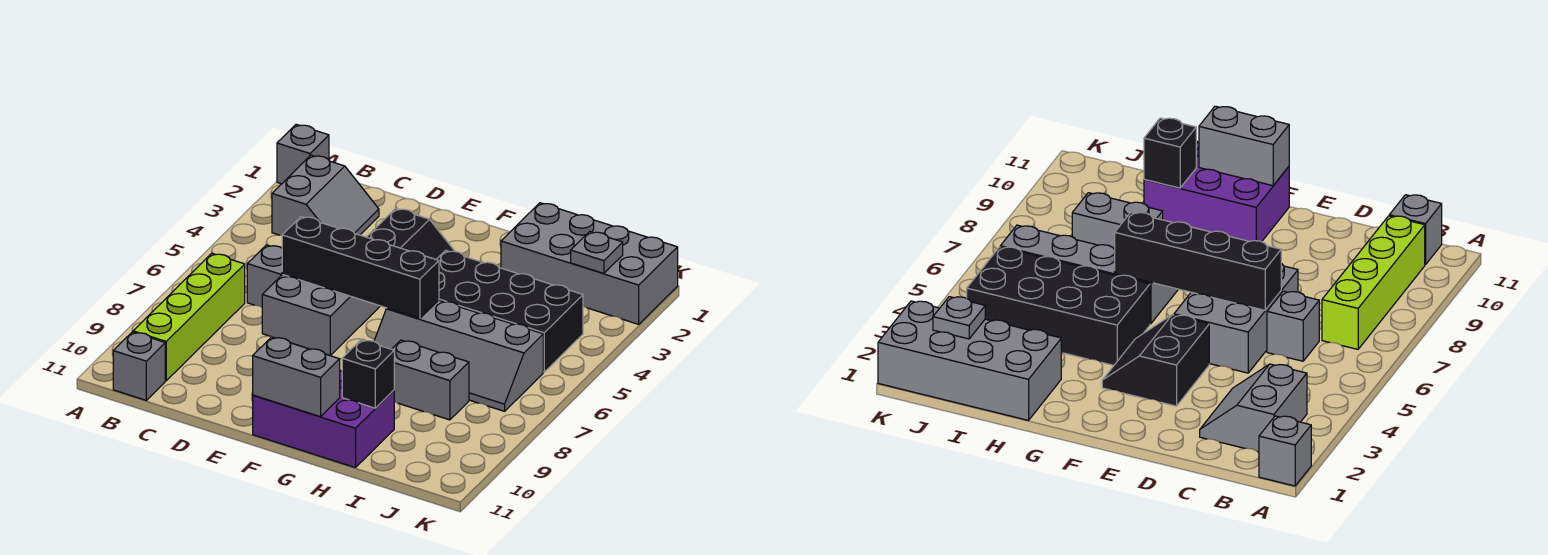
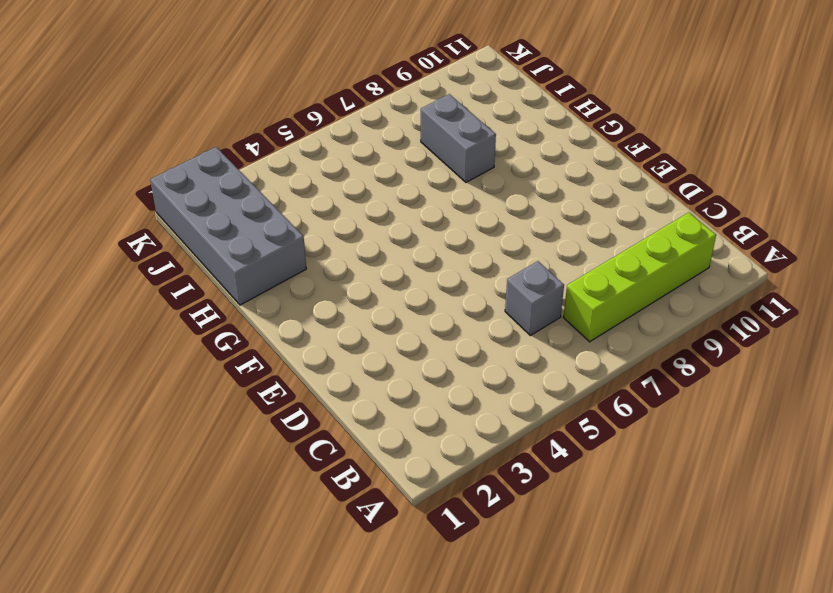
none -> grey 1x1 brick [277,124,329,184]
none -> grey 2x2 slope [272,155,379,236]
none -> grey 1x1 brick [113,332,165,400]

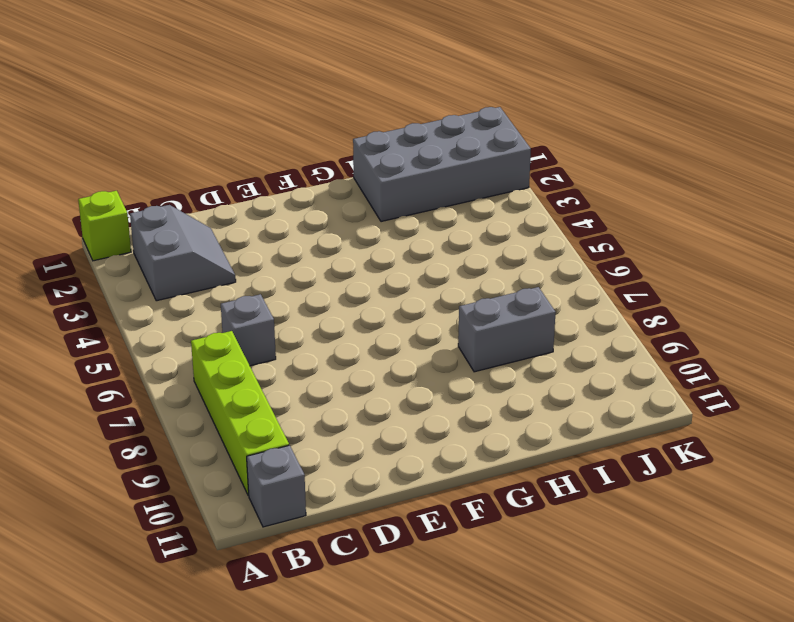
lime 1x1 brick [78,191,131,261] -> grey 1x1 brick [277,124,329,184]
none -> grey 2x3 brick [262,275,380,356]
none -> black 2x2 slope [367,208,455,259]
none -> purple 2x3 brick [253,371,394,468]

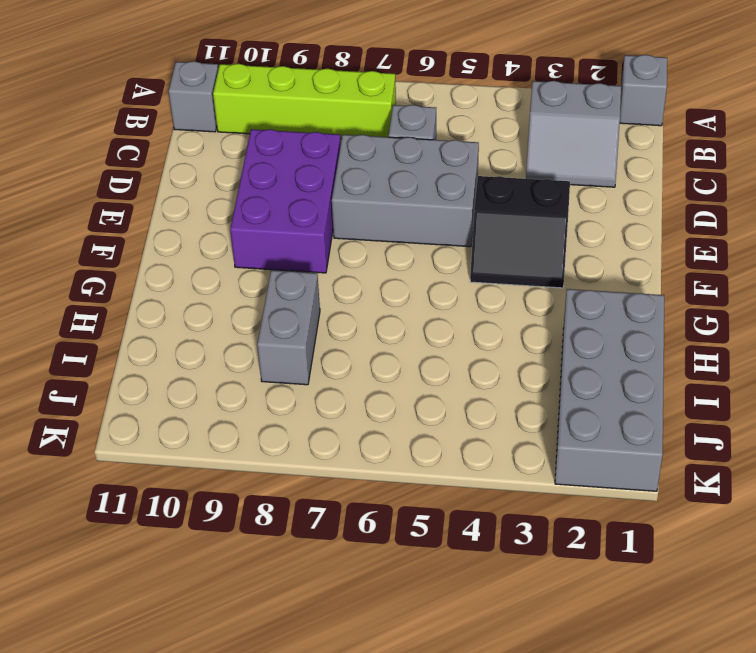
purple 2x3 brick [230,129,341,273] -> purple 2x3 brick moved to [253,371,394,468]
none -> black 2x4 brick [436,250,583,372]
none -> grey 2x4 slope [374,300,543,411]
none -> black 1x4 brick [282,216,439,318]

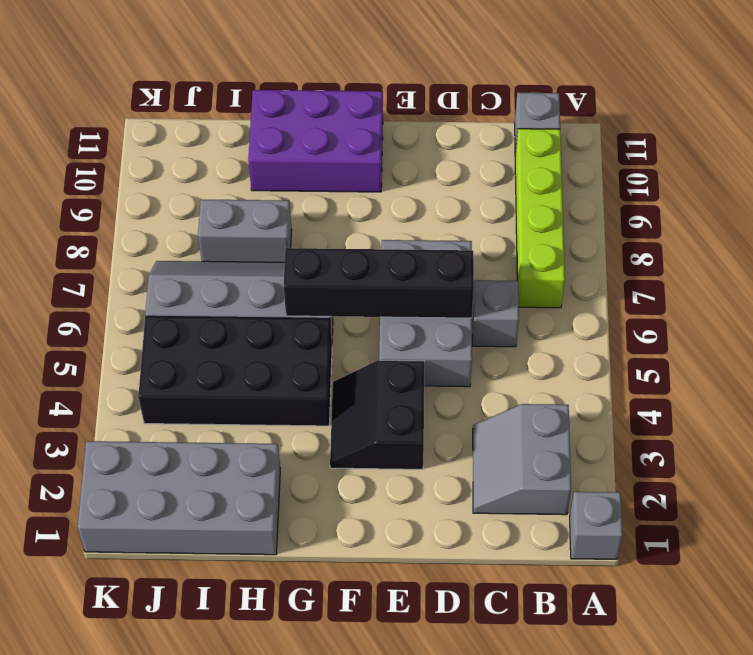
none -> grey 1x2 brick [253,337,340,417]
none -> black 1x1 brick [342,340,394,408]
none -> grey 1x1 plate [571,232,623,273]

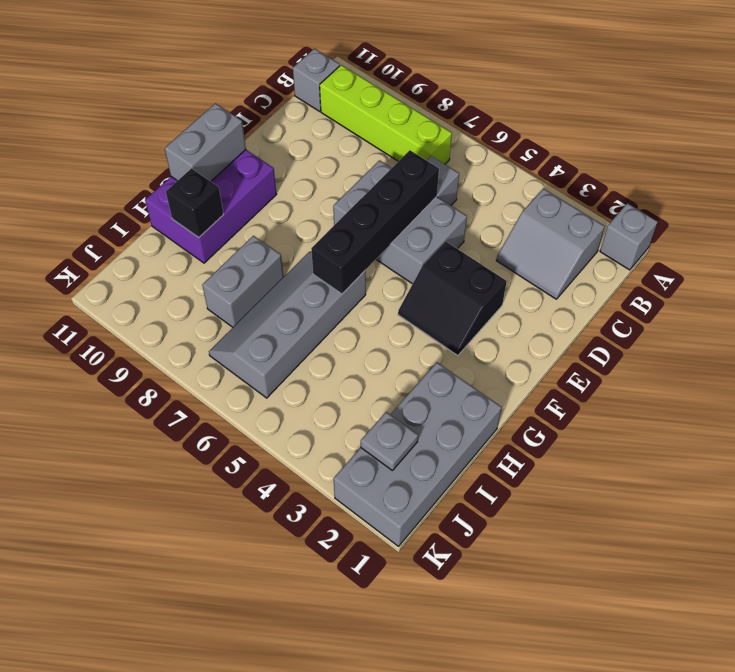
none -> black 2x4 brick [436,250,583,372]

